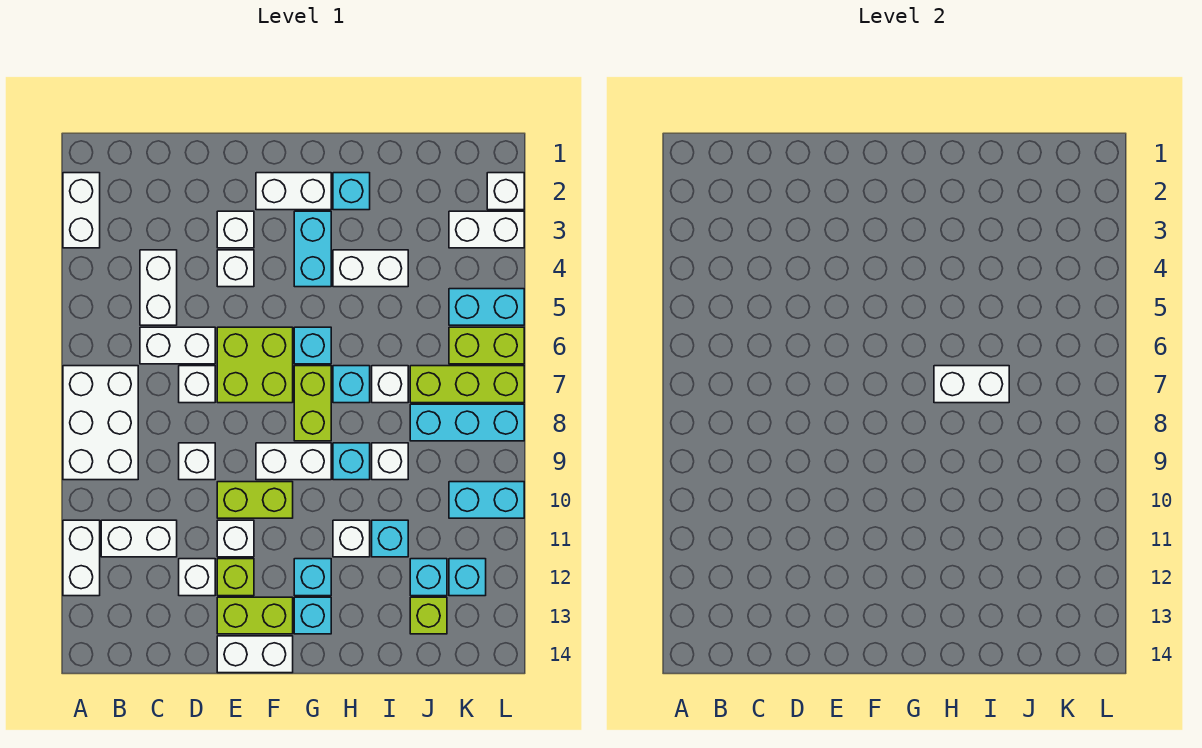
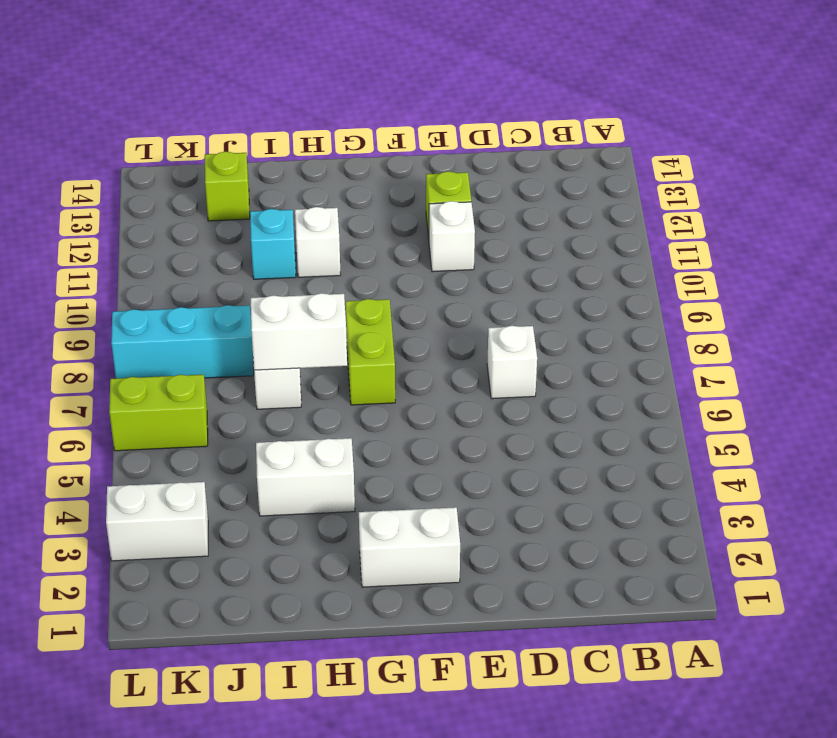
none -> white 1x2 brick [63,173,100,248]
none -> white 2x3 brick [63,366,138,480]
none -> white 1x2 brick [63,520,100,596]
none -> white 1x2 brick [101,520,177,557]

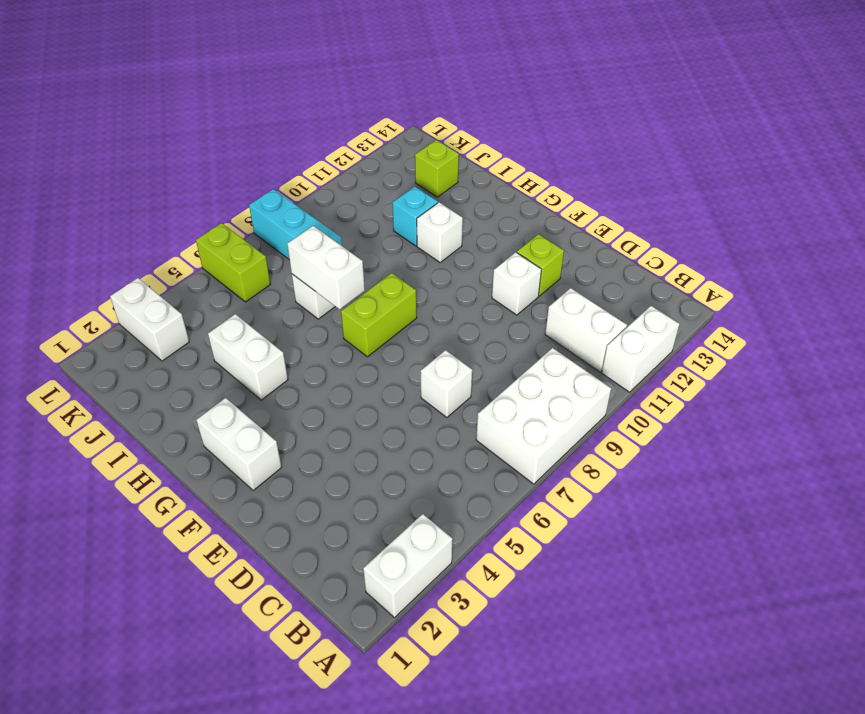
none -> white 1x2 brick [140,250,177,325]
none -> white 1x2 brick [140,327,215,364]
none -> white 1x1 brick [179,443,215,480]
none -> white 1x1 brick [179,559,215,596]

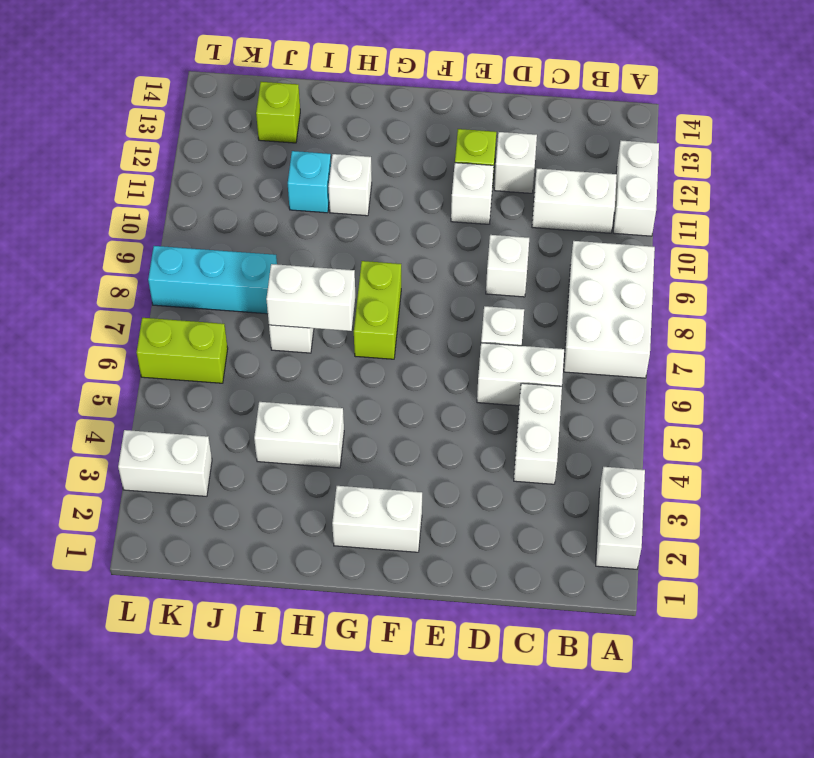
none -> white 1x1 brick [217,211,254,248]
none -> white 1x1 brick [217,250,254,287]
none -> lime 2x2 brick [217,327,293,403]
none -> lime 1x2 brick [217,482,293,518]

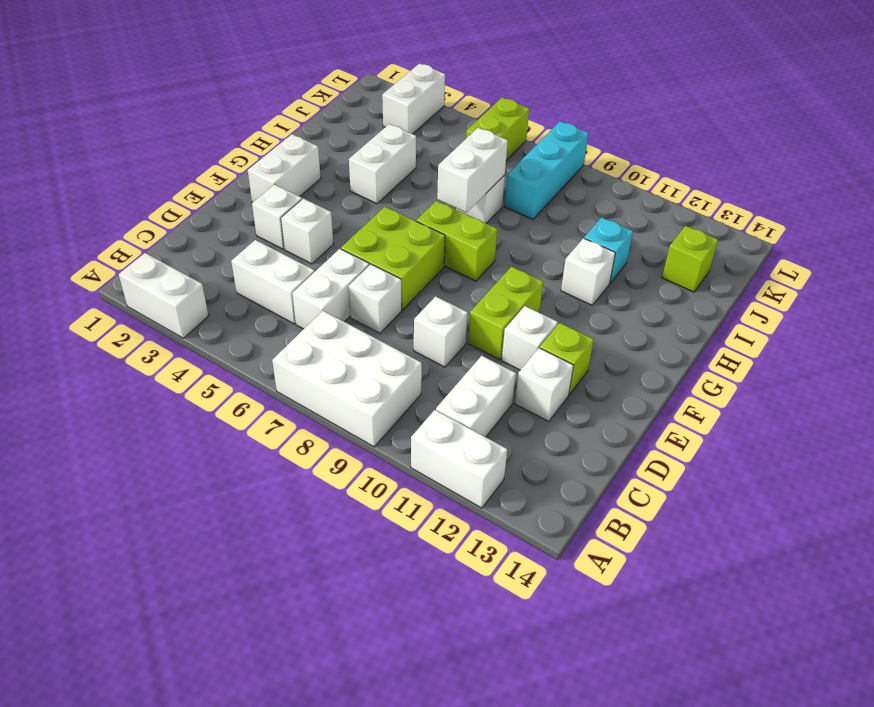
none -> lime 1x2 brick [217,597,293,634]
none -> white 1x2 brick [217,636,293,673]
none -> white 1x2 brick [256,443,331,480]
none -> cyan 1x2 brick [294,211,331,287]

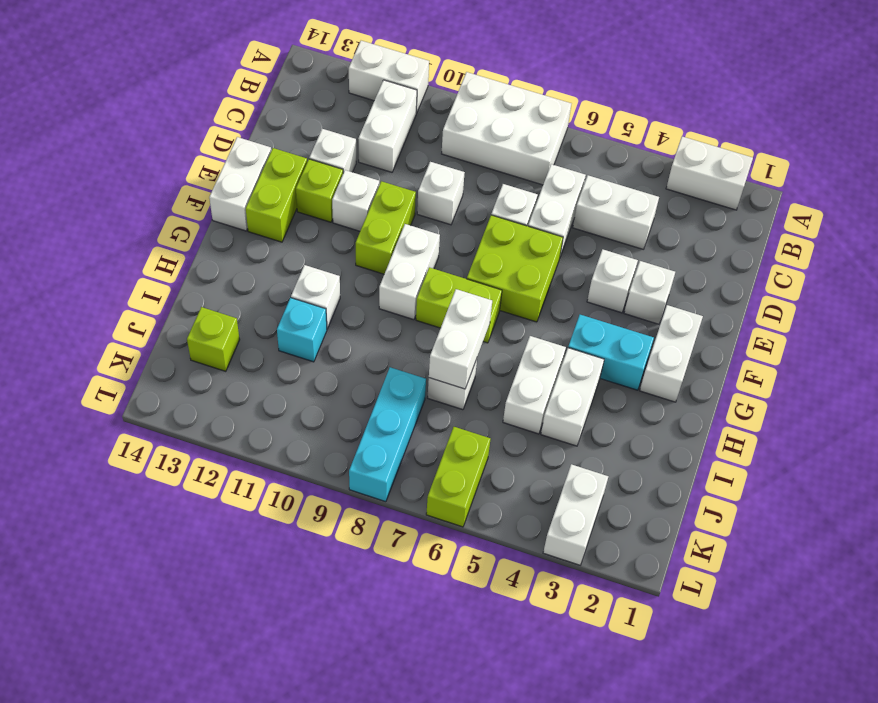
white 1x2 brick [503,336,566,434] -> none
none -> cyan 1x1 brick [294,327,331,364]
none -> cyan 1x1 brick [294,559,331,596]
none -> cyan 1x1 brick [294,597,331,634]
none -> cyan 1x1 brick [333,173,370,210]

